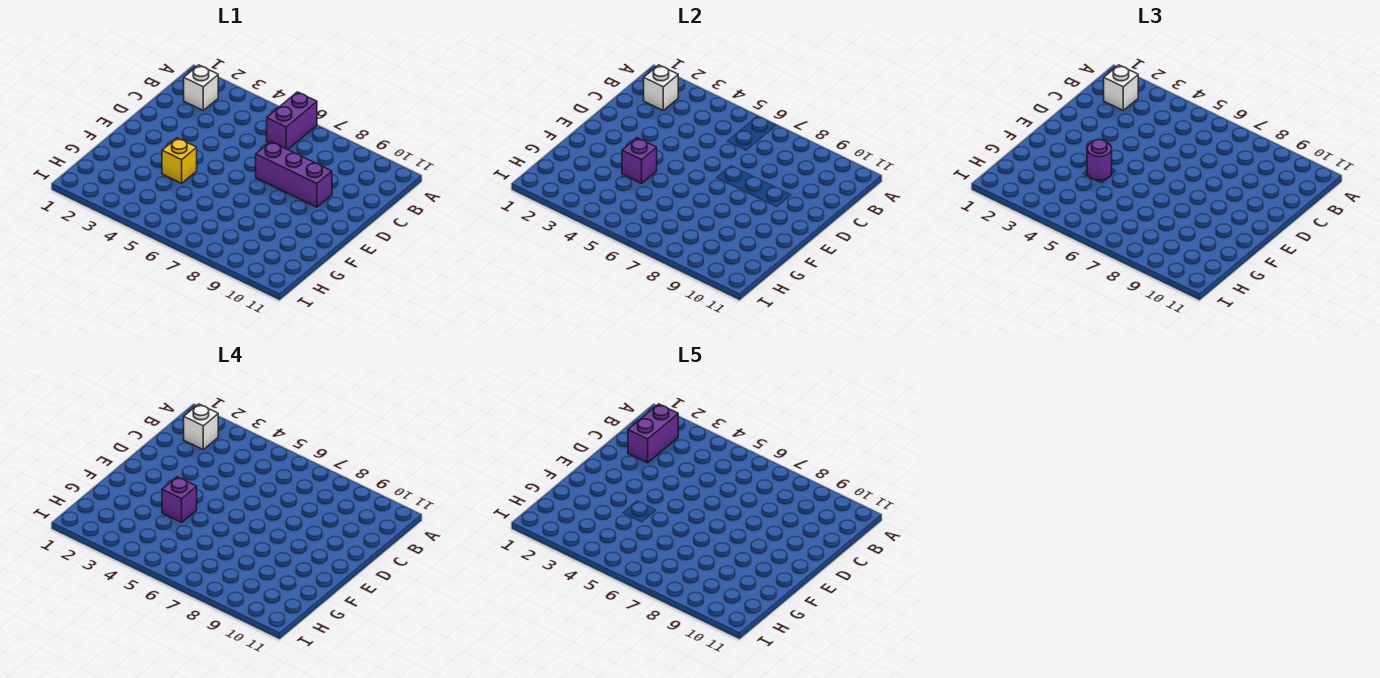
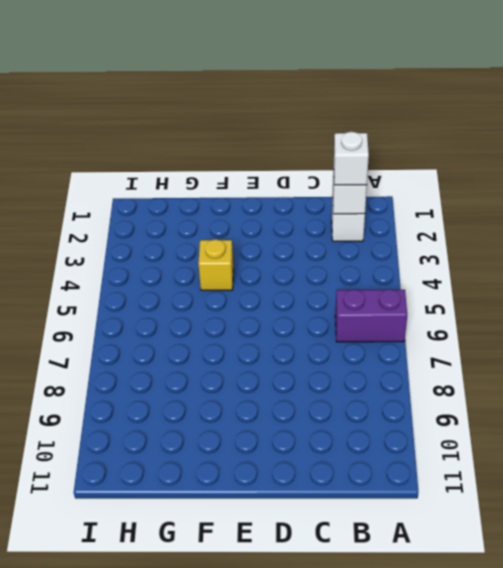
none -> purple 1x3 brick [256,142,332,207]
none -> purple 1x1 brick [622,138,657,183]

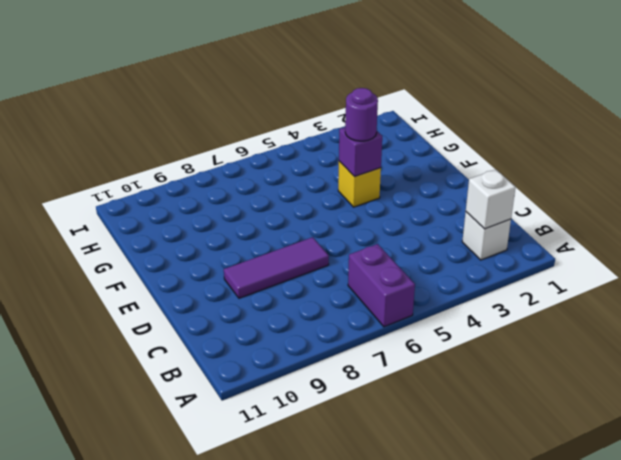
purple 1x3 tile [224,237,329,298] -> purple 1x3 brick [256,142,332,207]
none -> white 1x1 brick [1104,65,1138,110]
none -> white 1x1 brick [184,404,218,449]

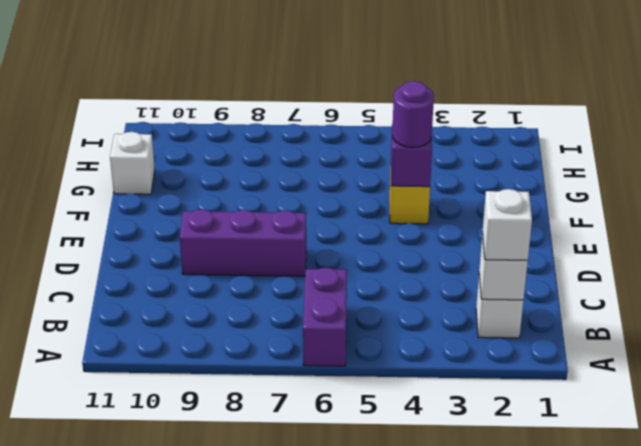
white 1x1 brick [110,132,155,194] -> white 1x1 brick moved to [184,404,218,449]
none -> purple 1x1 brick [162,477,197,522]
none -> purple 1x2 brick [628,404,678,463]

